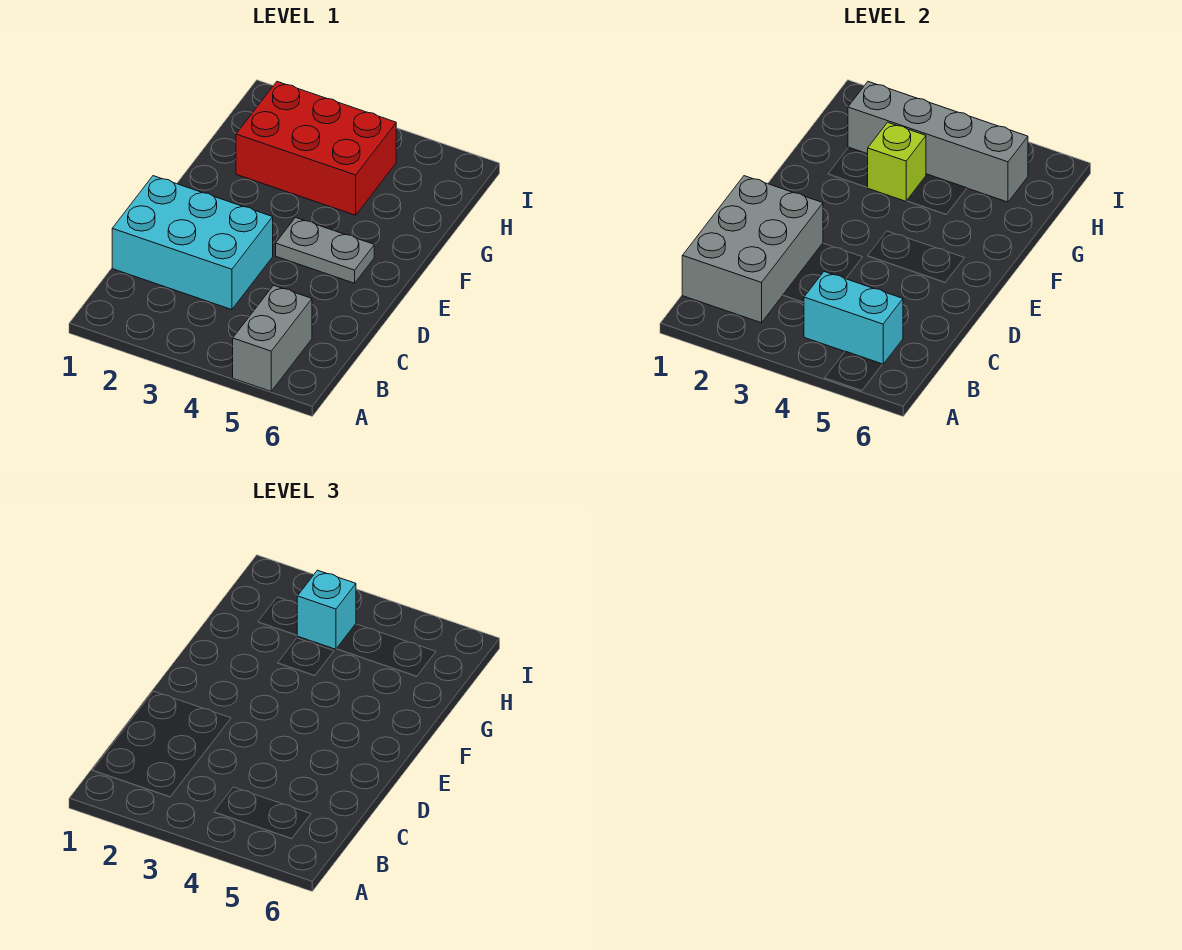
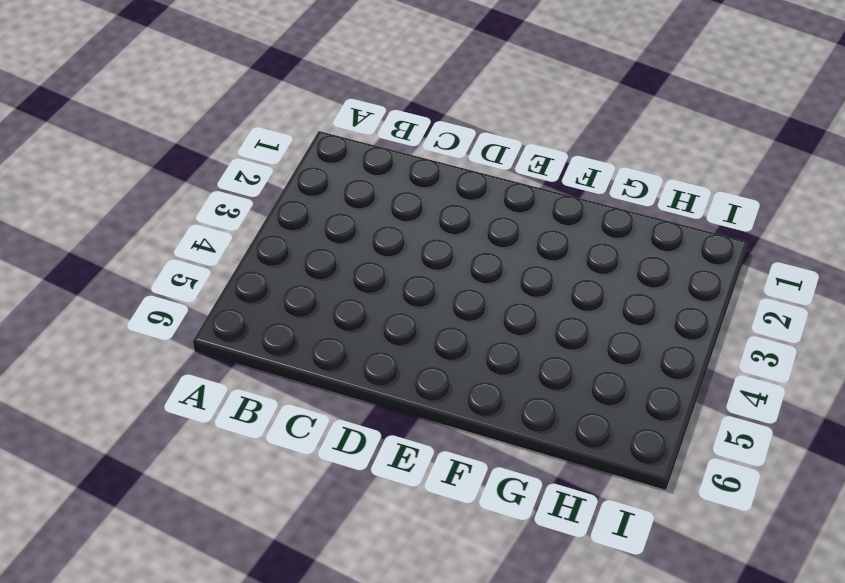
none -> grey 1x2 brick [233,285,312,391]
none -> cyan 2x3 brick [112,176,273,310]

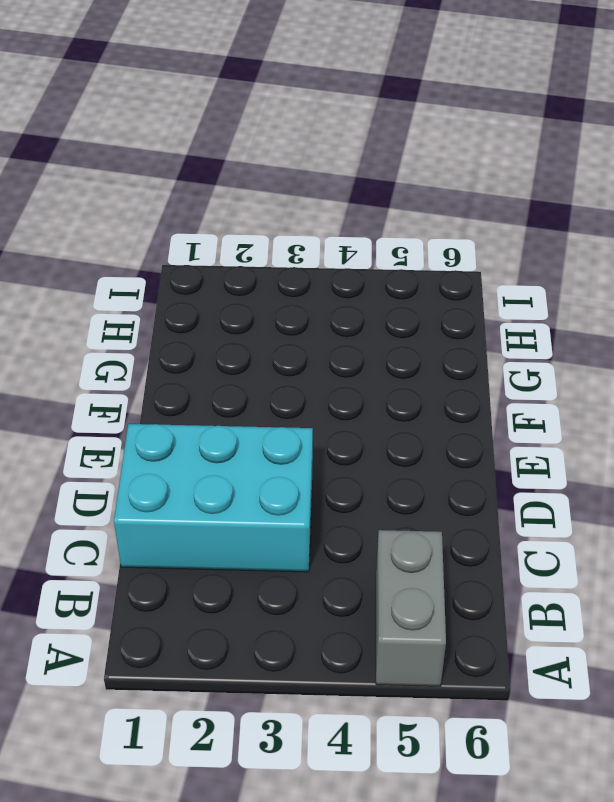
none -> grey 1x2 plate [276,218,374,283]
none -> red 2x3 brick [236,82,396,215]

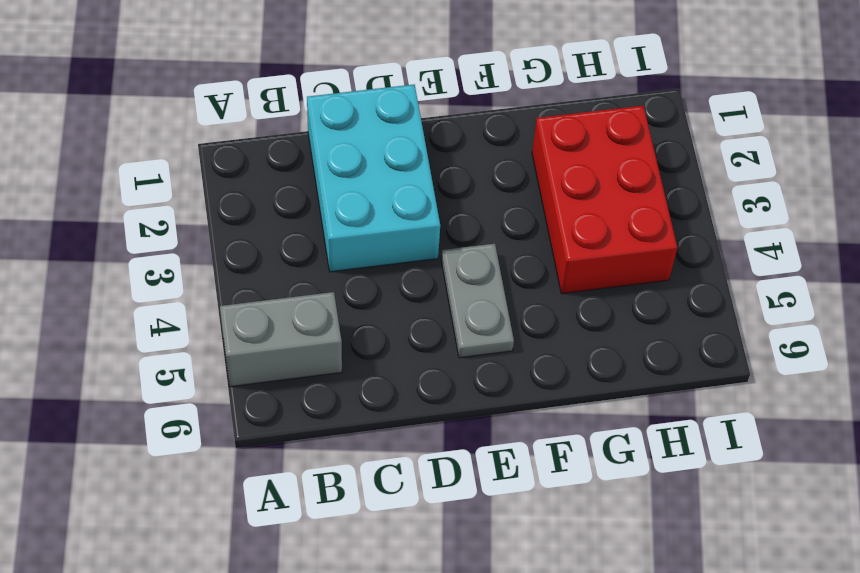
none -> grey 2x3 brick [682,176,823,323]
none -> cyan 1x2 brick [804,272,903,364]

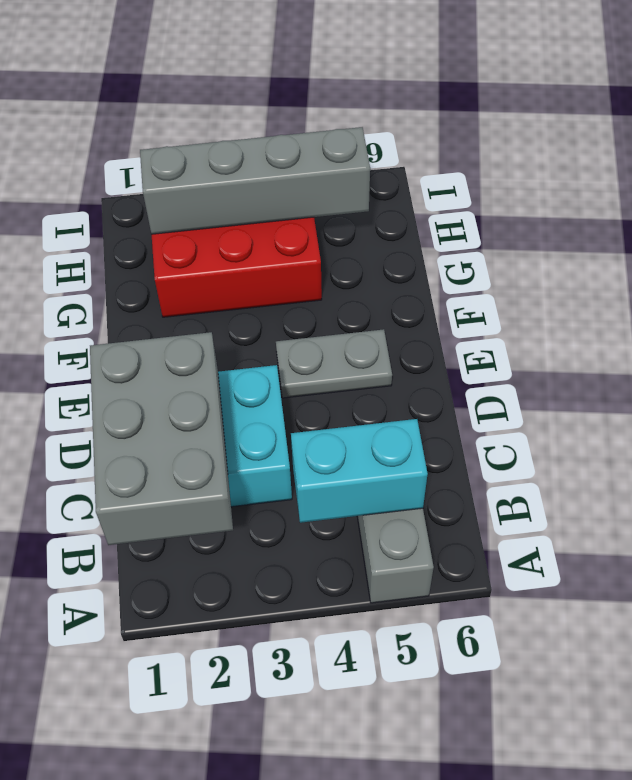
none -> lime 1x1 brick [867,122,926,201]
none -> cyan 1x1 brick [297,570,356,649]

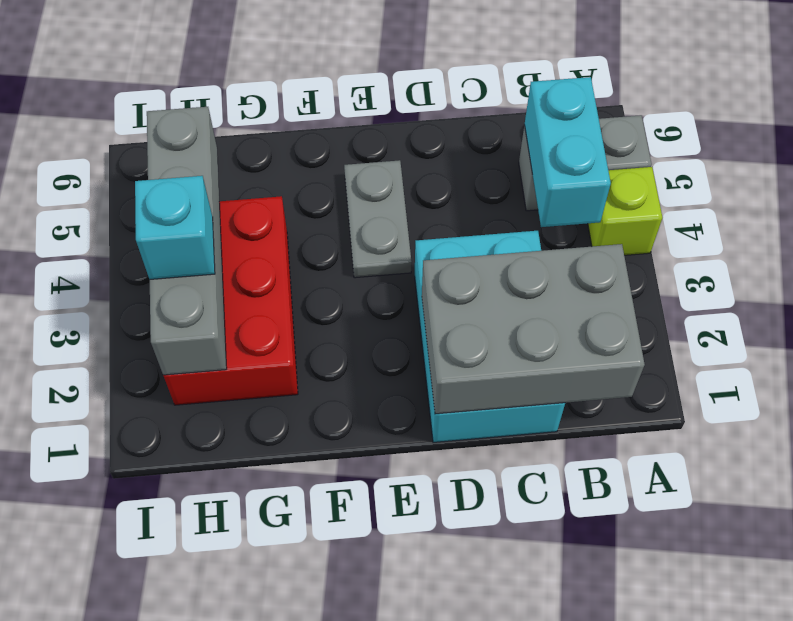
lime 1x1 brick [588,167,662,255] -> lime 1x1 brick moved to [867,122,926,201]

